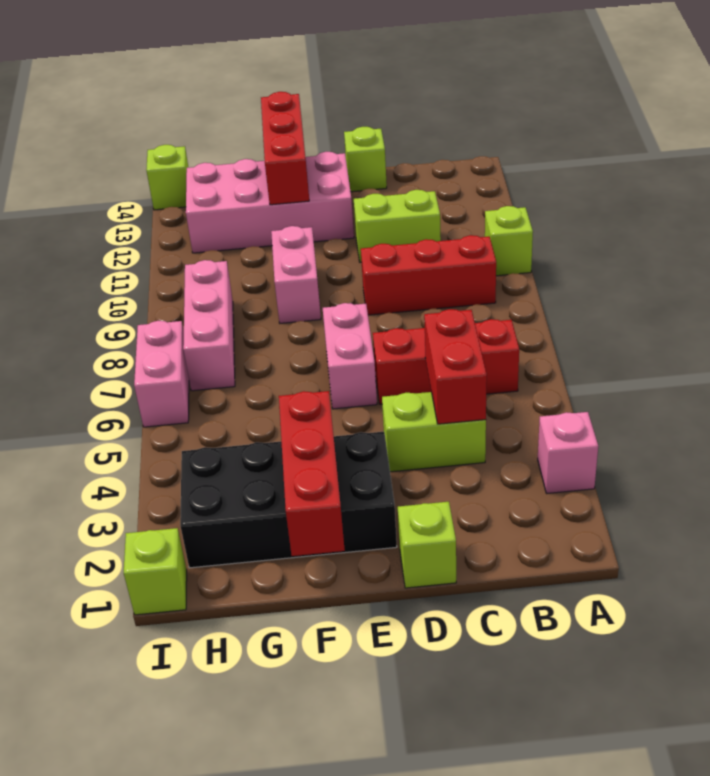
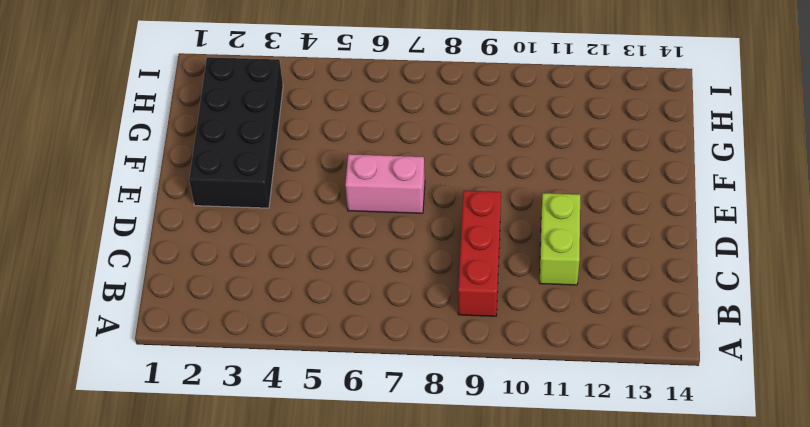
none -> pink 1x1 brick [538,412,598,493]
none -> lime 1x1 brick [485,206,533,276]
none -> red 1x3 brick [373,319,519,404]

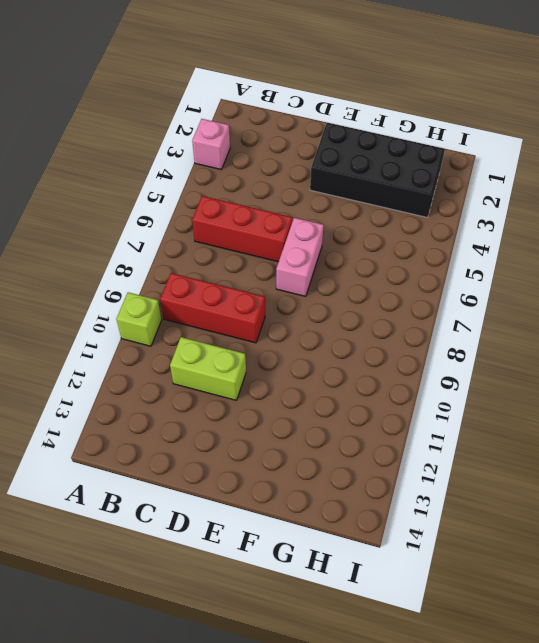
none -> lime 1x2 brick [382,392,486,472]
none -> lime 1x1 brick [398,502,456,588]
none -> lime 1x1 brick [344,127,387,192]

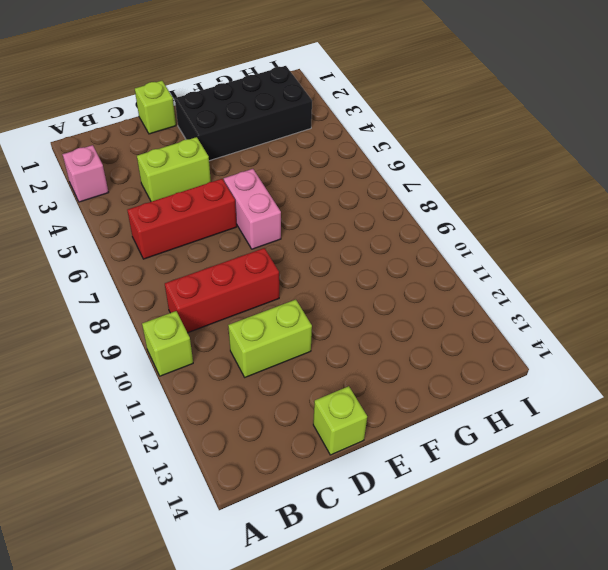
none -> pink 2x4 brick [186,152,354,253]
none -> pink 1x2 brick [271,226,321,323]
none -> pink 1x3 brick [183,260,235,391]

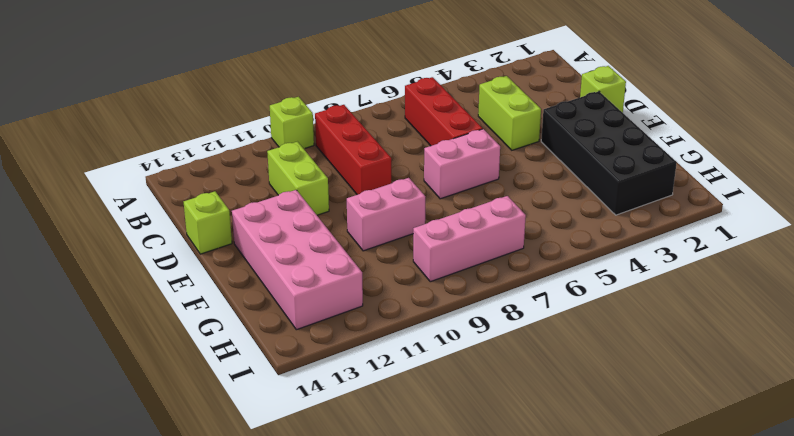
none -> pink 1x1 brick [538,412,598,493]
none -> lime 1x1 brick [124,528,187,615]
none -> pink 1x2 brick [134,321,189,427]

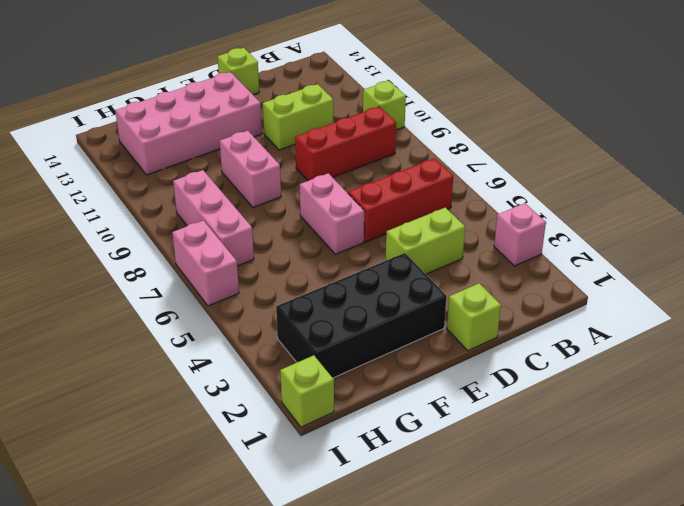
none -> lime 1x1 brick [146,145,188,210]
none -> red 1x2 brick [424,309,487,424]
none -> red 1x3 brick [279,391,345,556]

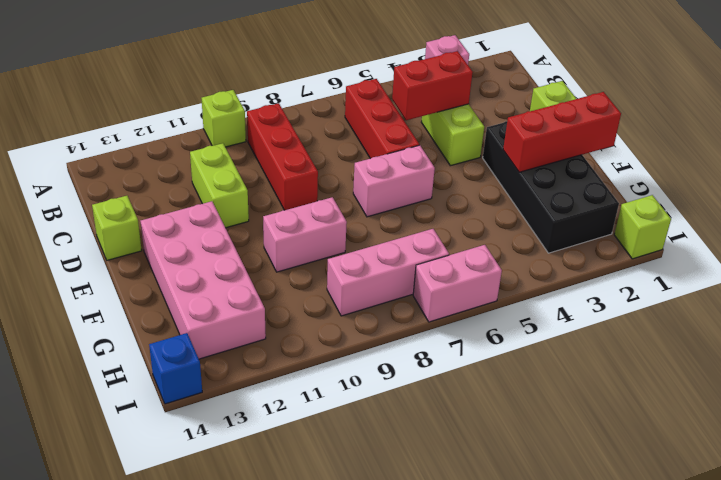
blue 1x1 brick [149,333,202,404] -> lime 1x1 brick [146,145,188,210]
none -> red 1x3 brick [261,92,309,205]

